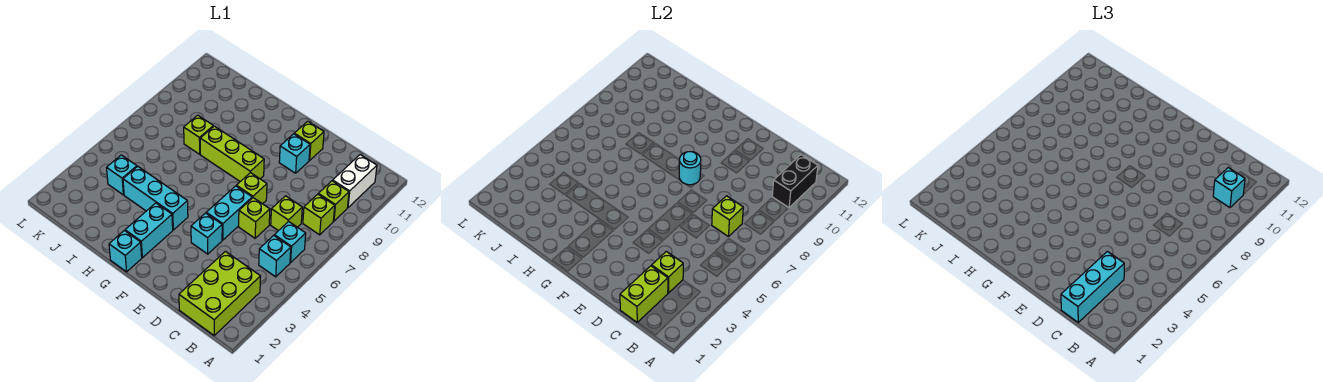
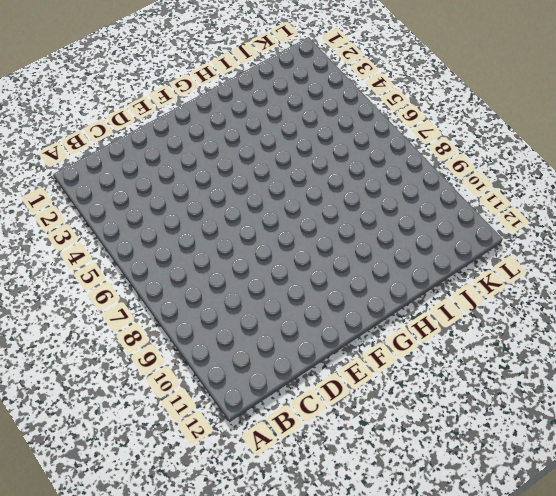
none -> lime 2x3 brick [179,251,261,335]
none -> cyan 1x1 brick [259,235,291,277]
none -> cyan 1x1 brick [274,221,306,263]

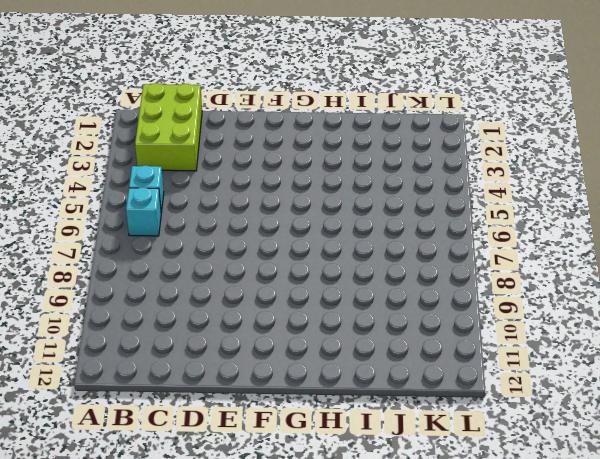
none -> lime 1x1 brick [303,194,335,235]
none -> lime 1x1 brick [318,181,349,221]
none -> white 1x2 brick [333,155,377,207]

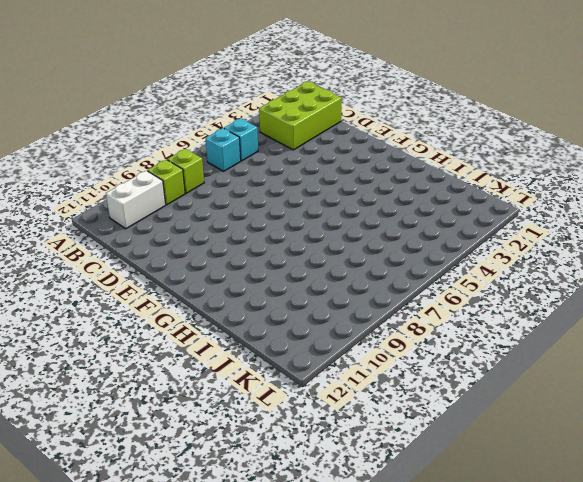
none -> lime 1x1 brick [271,196,302,231]
none -> lime 1x1 brick [239,198,270,238]
none -> cyan 1x1 brick [191,213,222,254]

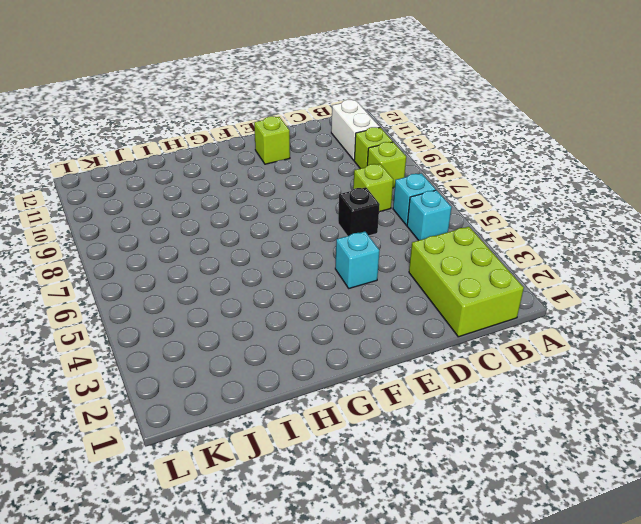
black 1x1 brick [338,187,380,236] -> lime 1x1 brick [239,198,270,238]
none -> cyan 1x2 brick [206,186,252,240]
none -> lime 1x1 brick [236,173,267,204]
none -> cyan 1x1 brick [279,134,310,173]

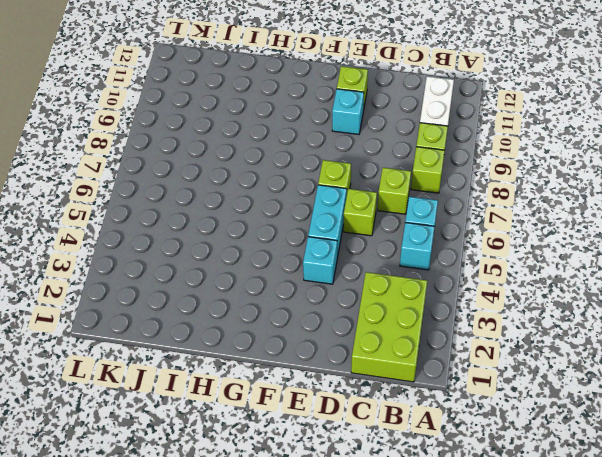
none -> lime 1x3 brick [200,126,264,182]
none -> cyan 1x1 brick [109,231,142,272]
none -> cyan 1x2 brick [125,203,173,258]

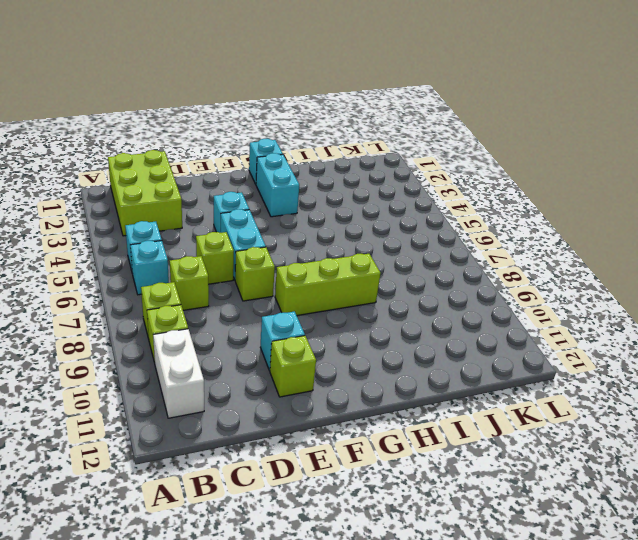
none -> cyan 1x3 brick [123,166,188,230]
none -> lime 1x1 brick [184,115,213,154]
none -> cyan 1x1 brick [107,155,137,195]

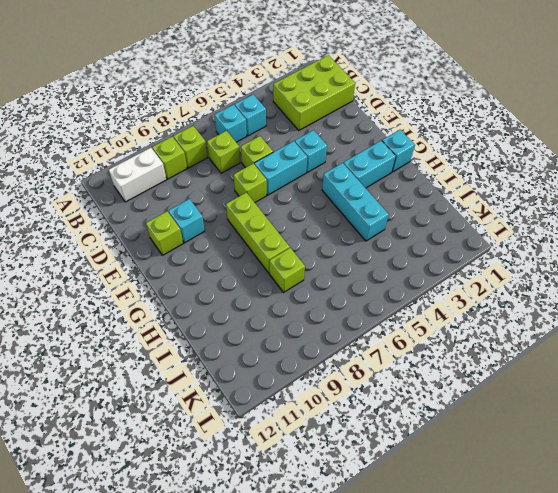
none -> cyan 1x1 brick [107,155,137,195]
none -> black 1x2 brick [772,155,818,208]
none -> lime 1x2 brick [620,266,668,323]

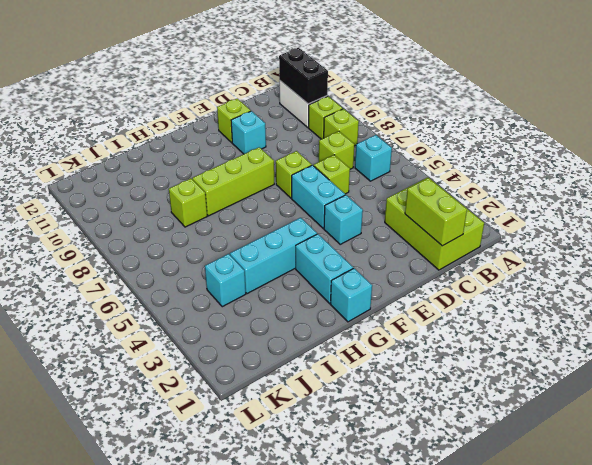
none -> cyan 1x1 brick [259,235,291,277]
none -> lime 1x1 brick [652,251,683,293]
none -> lime 1x1 brick [712,196,743,237]

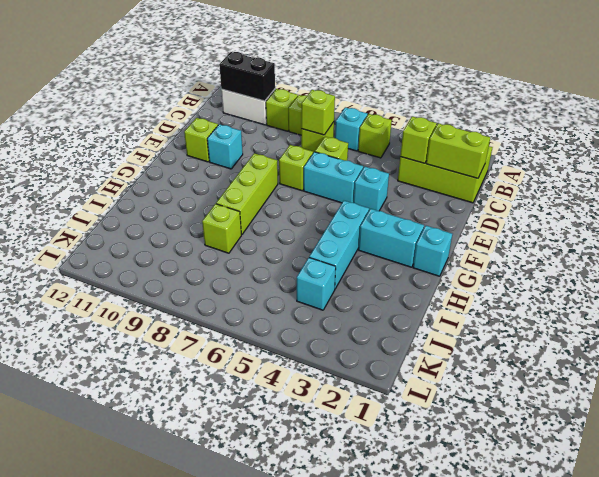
lime 1x1 brick [358,114,392,158] -> cyan 1x1 brick [259,235,291,277]
none -> cyan 1x1 round brick [679,152,701,185]
none -> cyan 1x1 brick [1213,168,1245,208]
none -> cyan 1x3 brick [1061,251,1124,322]

